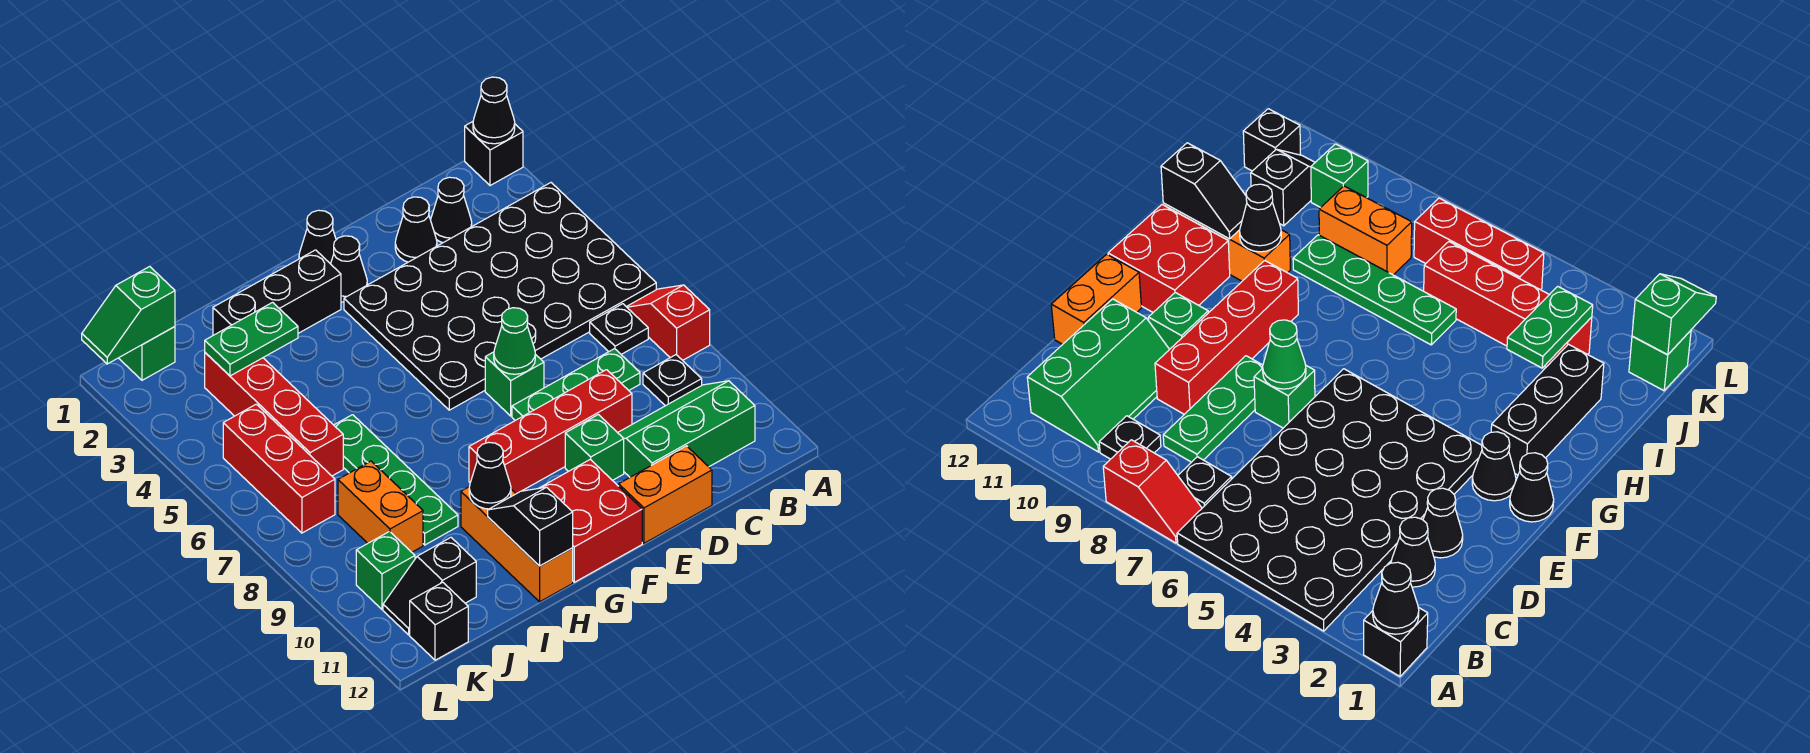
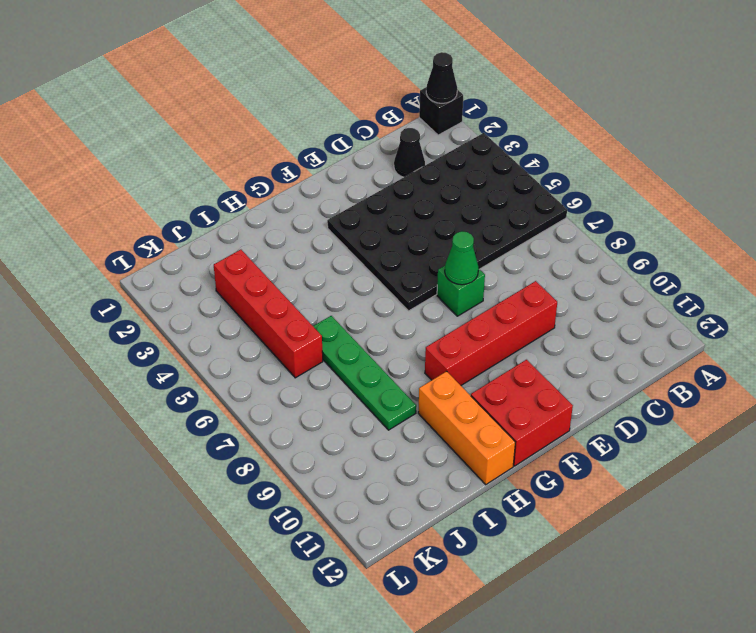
none -> red 1x2 slope [627,285,710,360]
none -> black 1x1 plate [590,304,648,354]
none -> black 1x1 plate [643,355,702,406]
none -> green 2x3 slope [618,381,755,477]

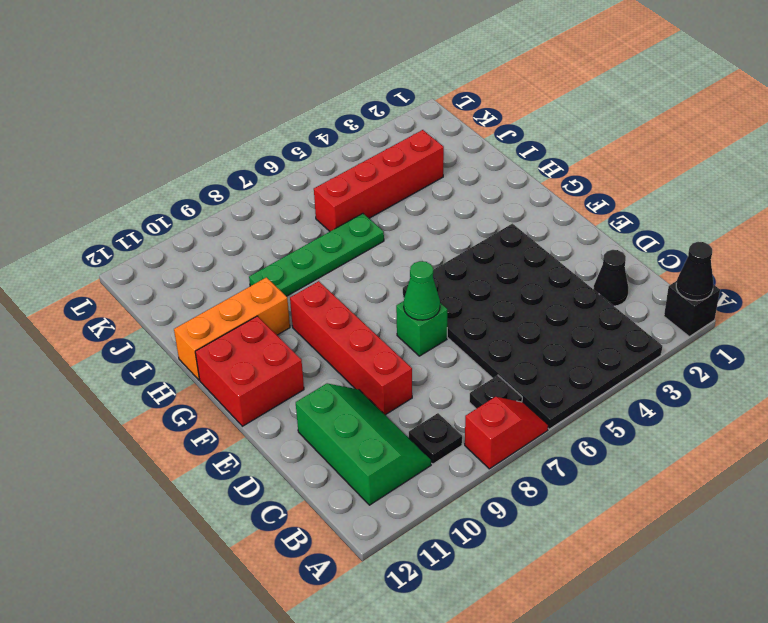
none -> green 1x3 plate [512,349,640,420]
none -> black 1x1 cone [395,197,437,262]
none -> orange 1x2 brick [619,446,712,543]
none -> green 1x1 brick [565,415,624,480]

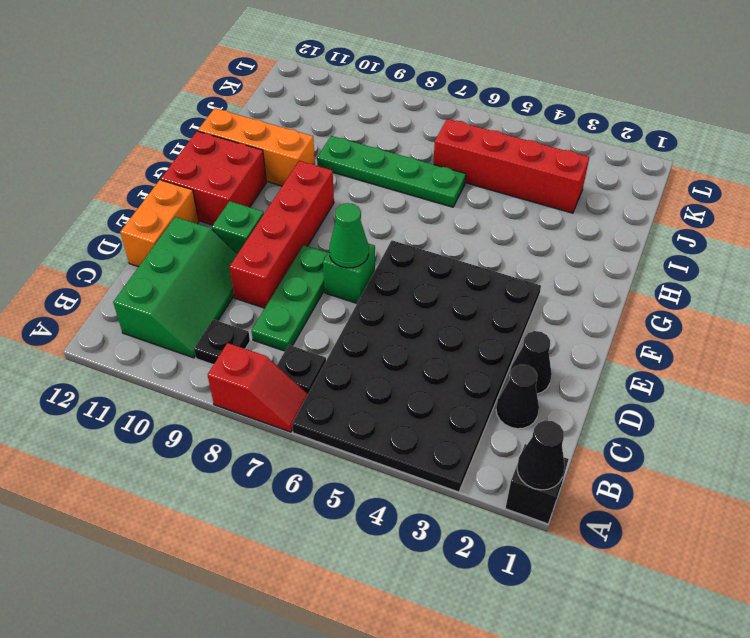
none -> black 1x1 cone [299,210,336,264]
none -> black 1x1 cone [331,236,367,302]
none -> black 1x3 brick [213,250,341,335]
none -> orange 1x2 brick [338,461,423,552]

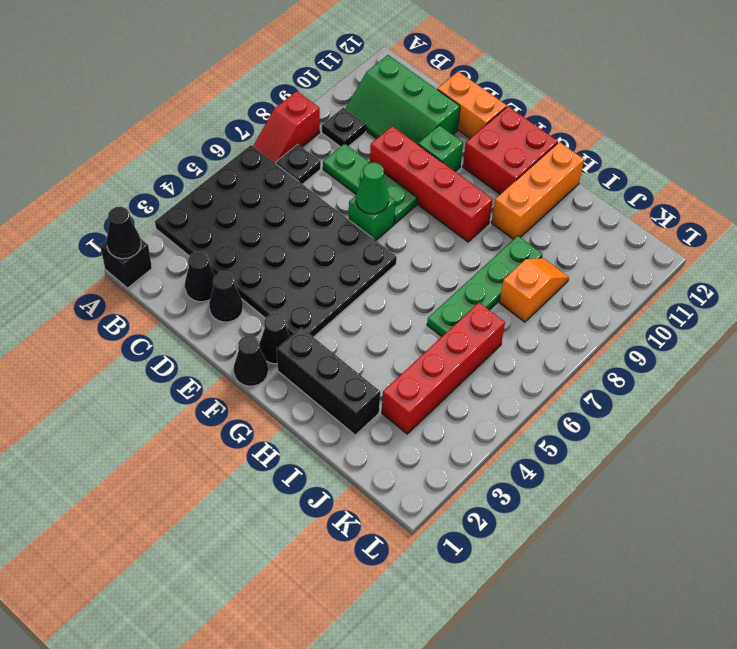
orange 1x2 slope [499,258,569,322] -> orange 1x2 brick [338,461,423,552]
none -> black 1x2 slope [383,538,476,635]
none -> green 1x1 brick [119,327,175,380]
none -> red 1x3 brick [223,404,335,533]
none -> green 1x1 brick [356,531,415,609]

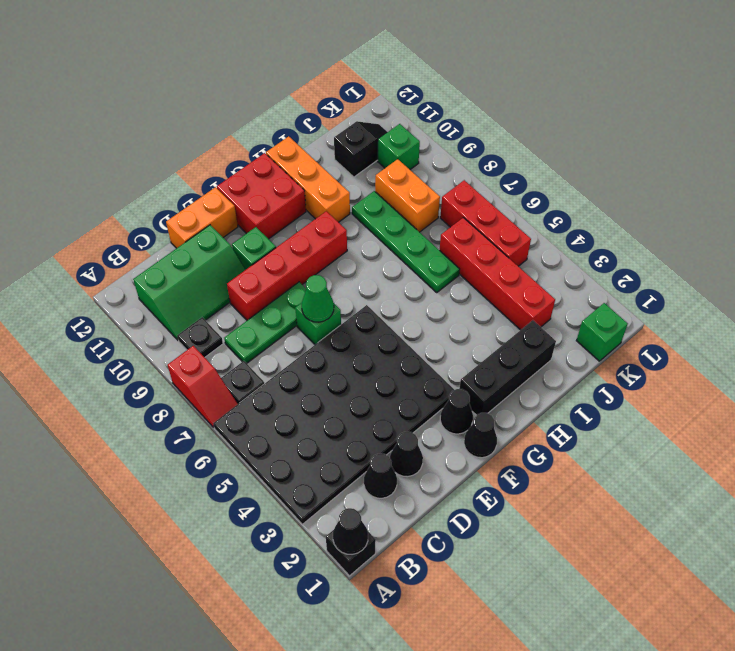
none -> black 1x1 brick [410,582,468,660]
none -> black 1x1 cone [469,442,511,509]
none -> black 1x2 slope [488,487,573,566]
none -> green 1x2 plate [205,302,298,376]

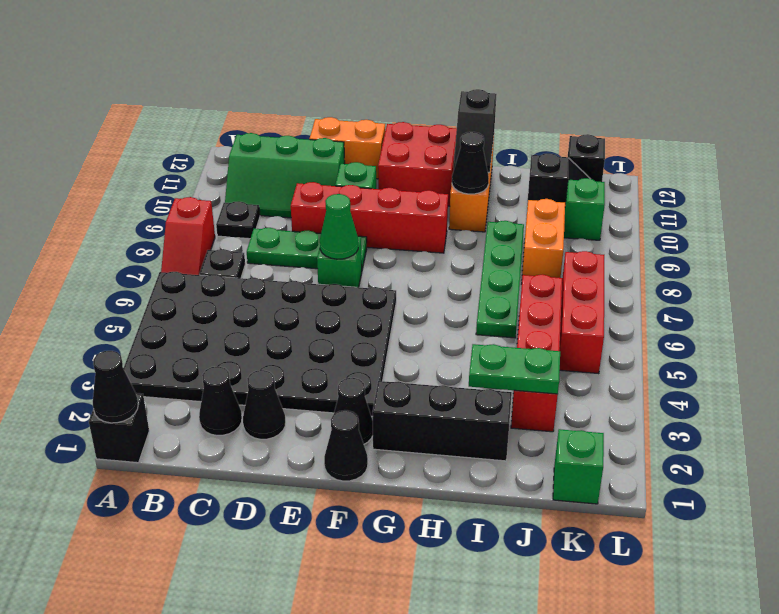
none -> green 1x2 slope [82,267,175,364]

